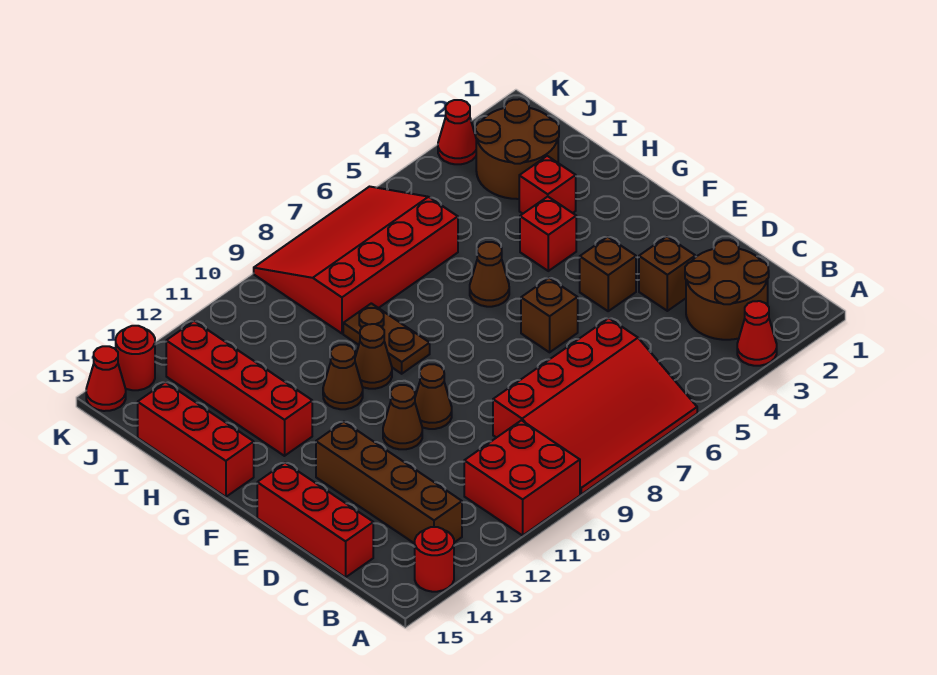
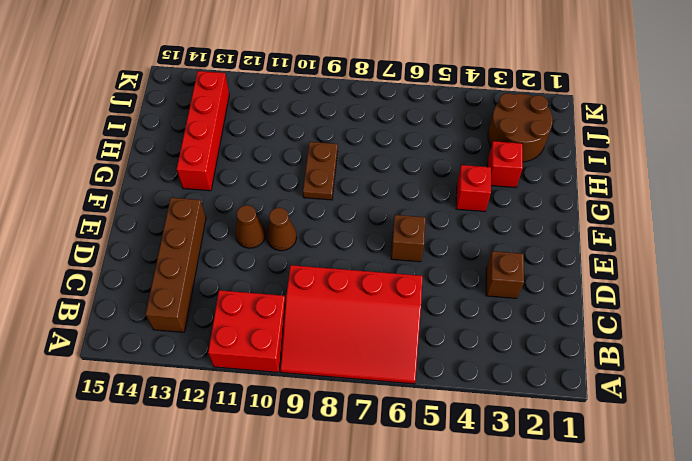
none -> red 1x1 cone [737,301,777,366]
none -> red 1x1 round brick [415,527,454,592]
none -> brown 2x2 round brick [685,240,769,340]

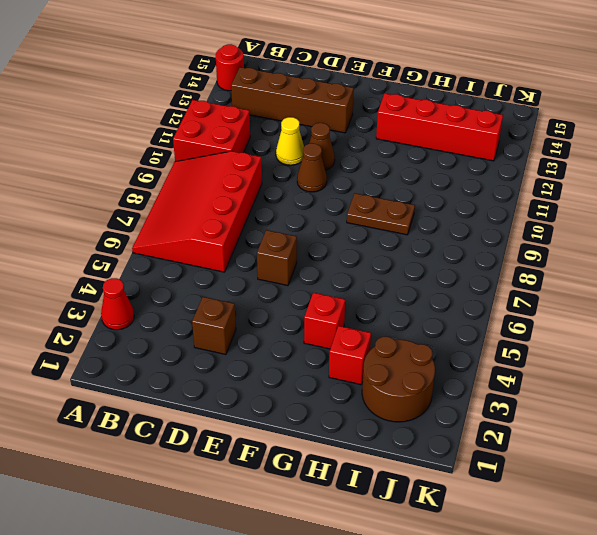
yellow 1x1 cone [276,117,304,165] -> none
none -> brown 2x2 round brick [685,240,769,340]
none -> red 1x3 brick [257,463,373,577]
none -> brown 1x1 brick [580,237,636,311]

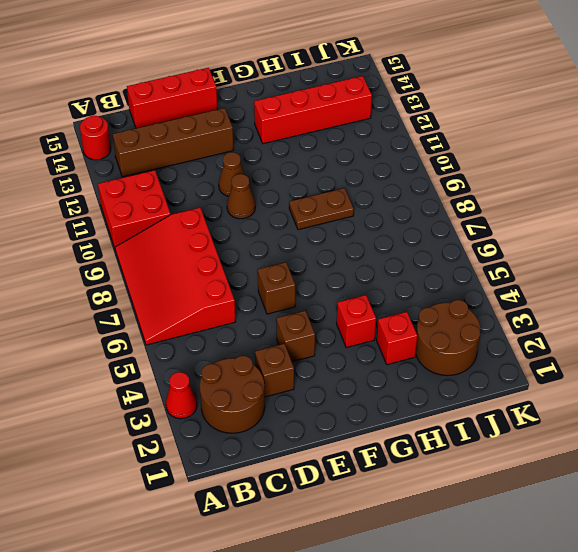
none -> brown 1x1 cone [470,242,509,307]
none -> brown 1x1 cone [355,324,392,389]
none -> brown 1x1 cone [323,345,363,409]

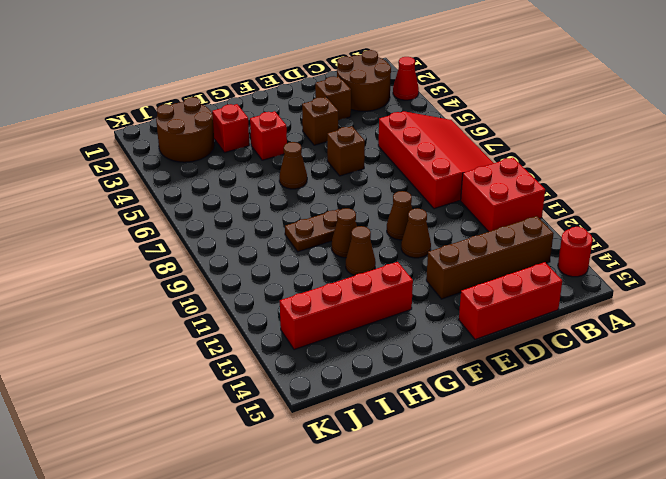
none -> red 1x3 brick [138,382,254,497]
none -> red 3x4 slope [254,187,458,333]
none -> red 1x1 cone [438,100,476,164]

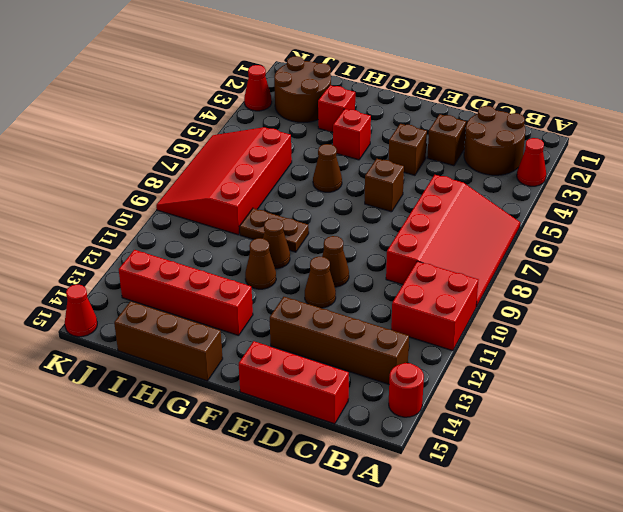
brown 1x3 brick [114,301,223,381] -> red 1x3 brick [138,382,254,497]
none -> red 1x1 round brick [116,326,155,390]

